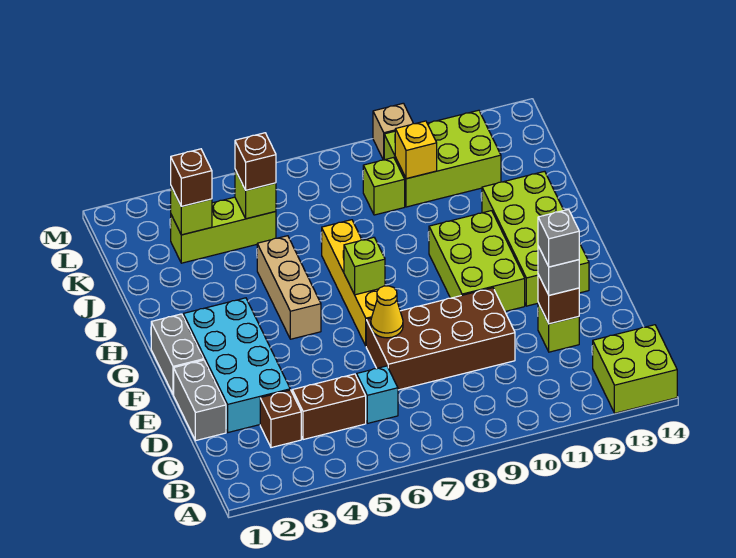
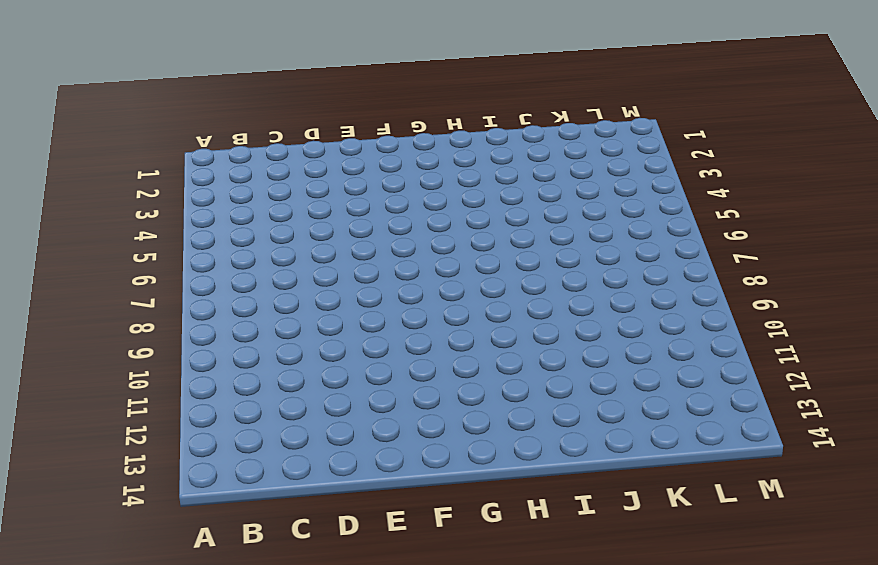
none -> lime 2x2 brick [593,325,677,413]
none -> brown 1x1 brick [260,390,301,448]
none -> brown 1x2 brick [292,374,366,440]

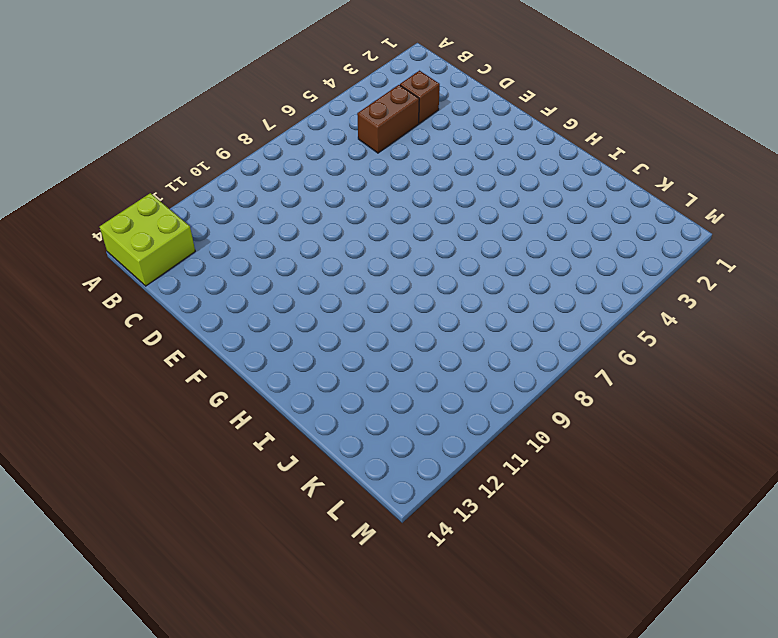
none -> cyan 1x1 brick [357,366,398,423]
none -> grey 1x2 brick [174,360,226,440]
none -> cyan 2x4 brick [183,298,290,432]

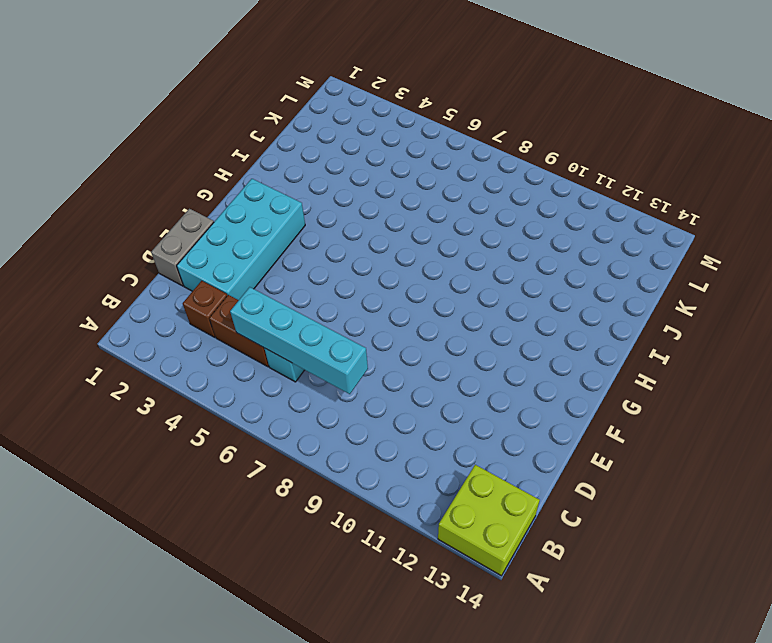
cyan 1x4 brick [230,287,368,394] -> none
none -> brown 2x4 brick [366,288,515,390]
none -> lime 1x1 brick [538,303,579,352]
none -> grey 1x2 brick [151,314,204,395]

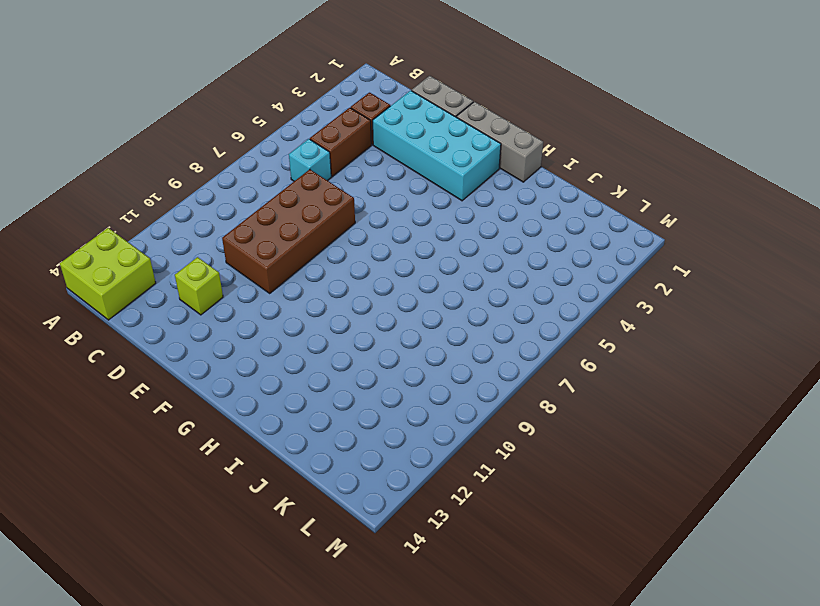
grey 1x3 brick [456,102,543,182] -> grey 1x2 brick [151,314,204,395]
none -> yellow 1x4 brick [322,220,378,346]
none -> lime 2x3 brick [429,211,525,311]
none -> lime 2x4 brick [482,171,589,306]

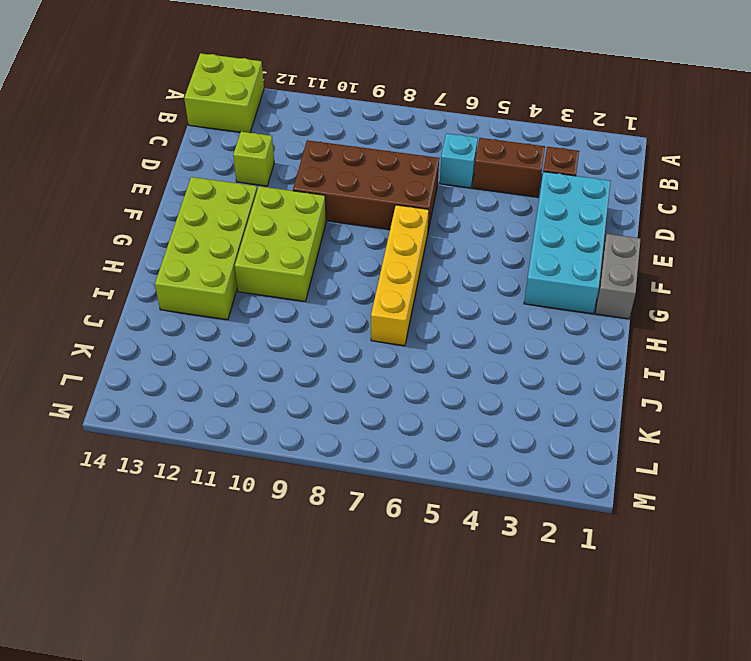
none -> grey 1x2 brick [174,360,226,440]
none -> tan 1x3 brick [257,236,321,339]
none -> lime 1x3 brick [171,197,276,263]

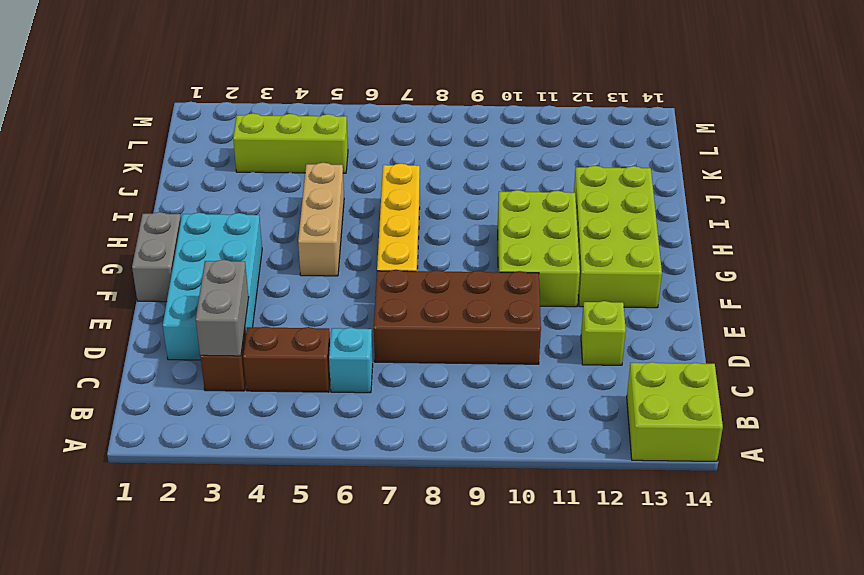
grey 1x2 brick [196,260,249,356] -> grey 1x2 brick moved to [174,360,226,440]
none -> lime 1x1 brick [363,157,405,215]
none -> lime 2x3 brick [384,110,501,207]
none -> tan 1x1 brick [373,103,413,160]

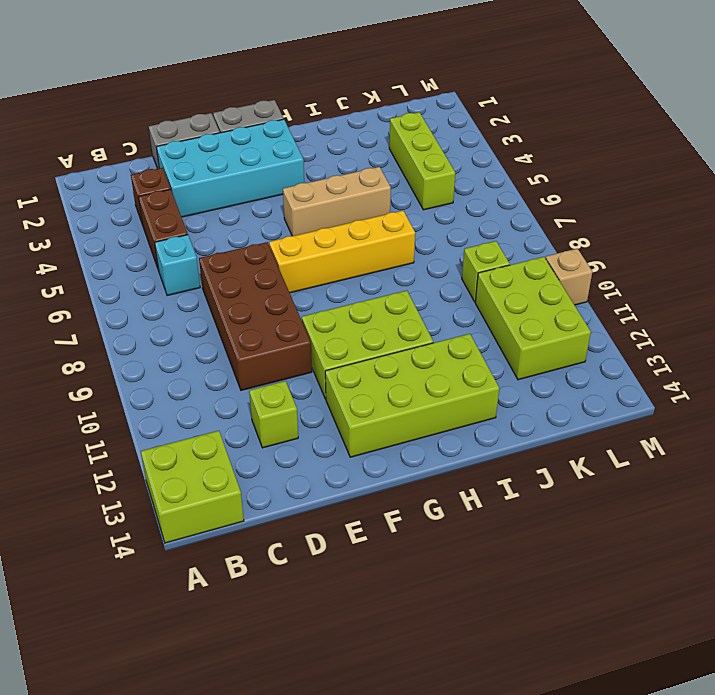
none -> brown 1x1 brick [538,275,579,324]
none -> yellow 1x1 cone [371,286,403,338]
none -> lime 1x1 brick [344,237,385,295]

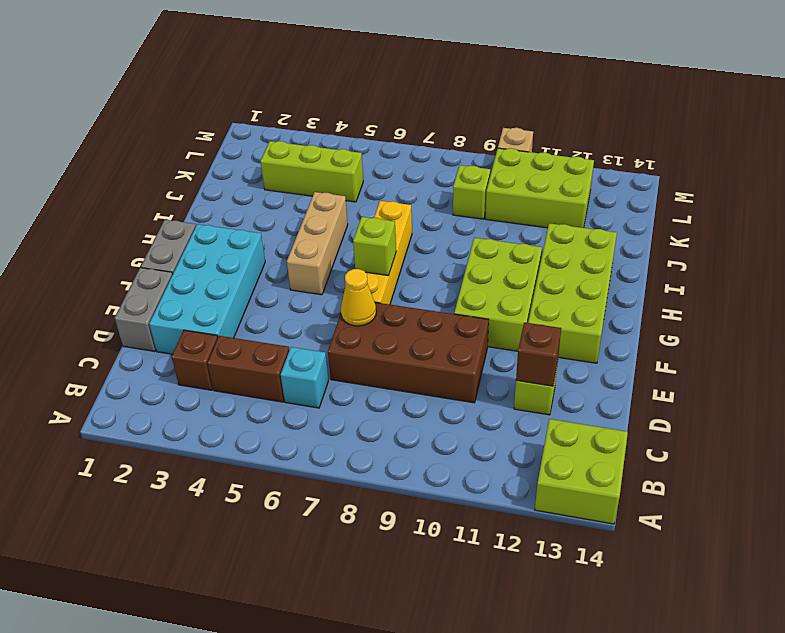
none -> lime 1x1 brick [171,187,212,235]
none -> lime 1x1 brick [235,170,276,219]
none -> yellow 1x1 brick [395,121,437,179]

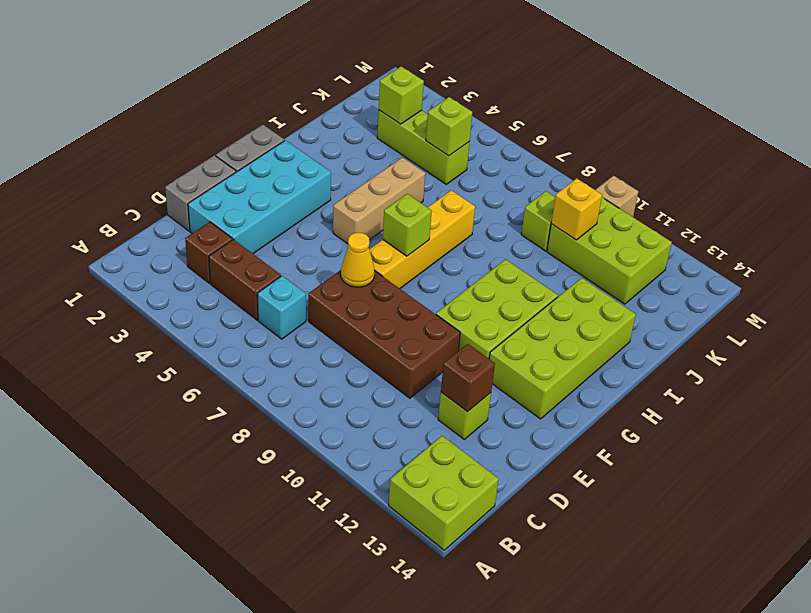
none -> grey 1x1 brick [538,246,579,295]
none -> brown 1x1 brick [171,149,212,206]
none -> brown 1x1 brick [235,133,276,190]

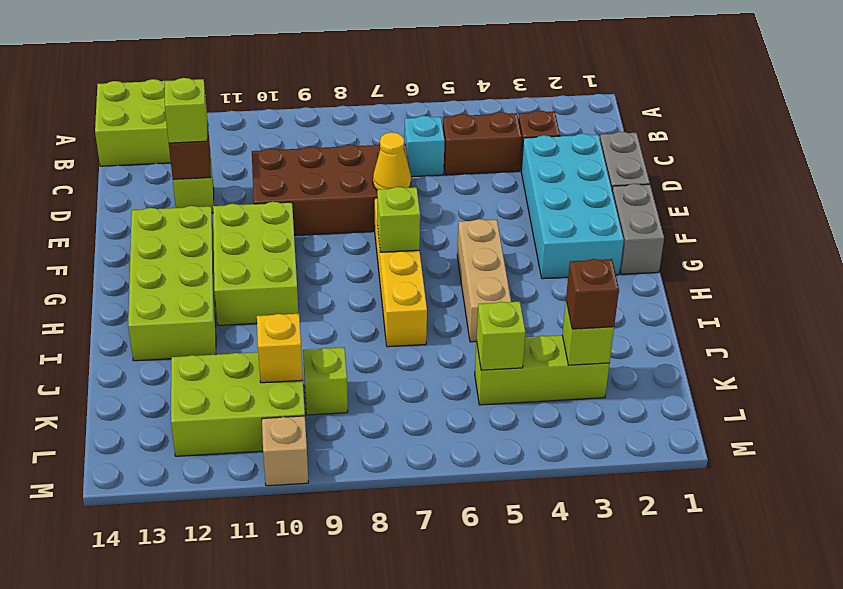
lime 1x1 brick [165,78,207,143] -> grey 1x1 brick [538,246,579,295]
none -> brown 1x1 brick [235,133,276,190]
none -> grey 1x1 brick [538,209,579,267]

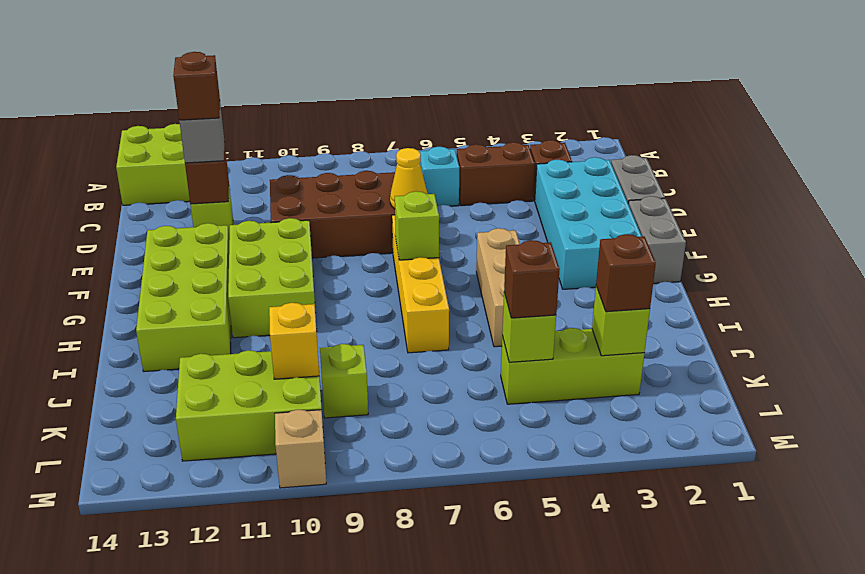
brown 1x1 brick [173,52,220,120] -> grey 1x1 brick [538,209,579,267]

